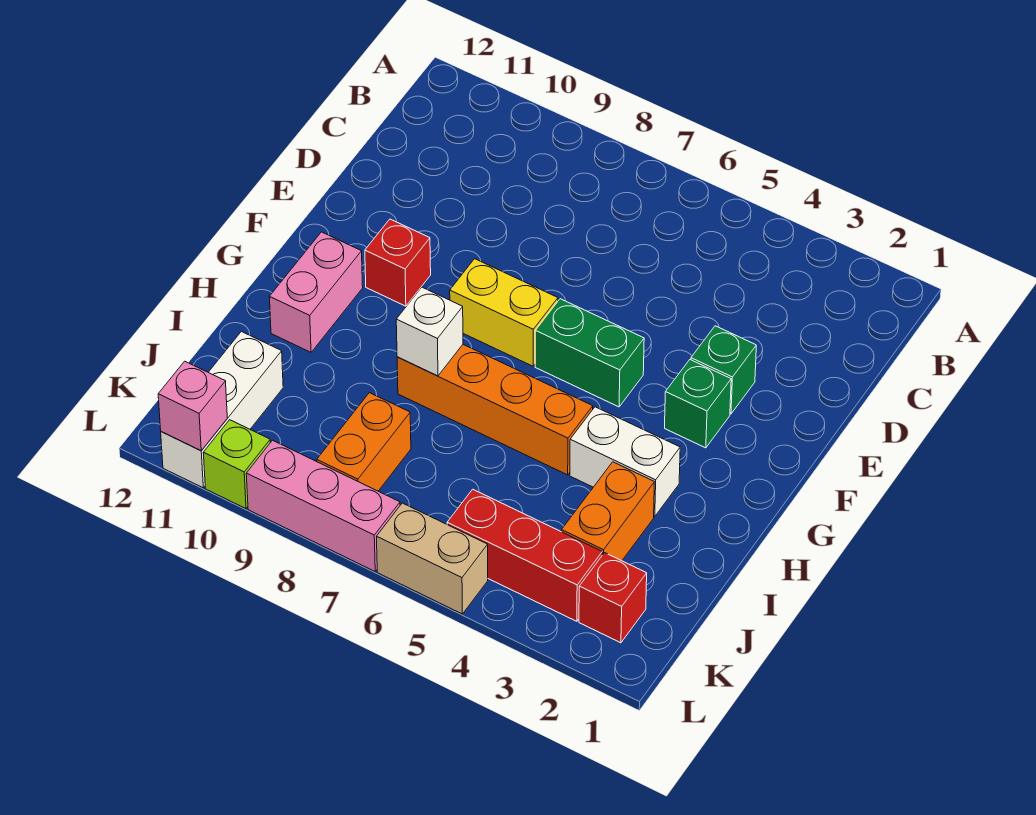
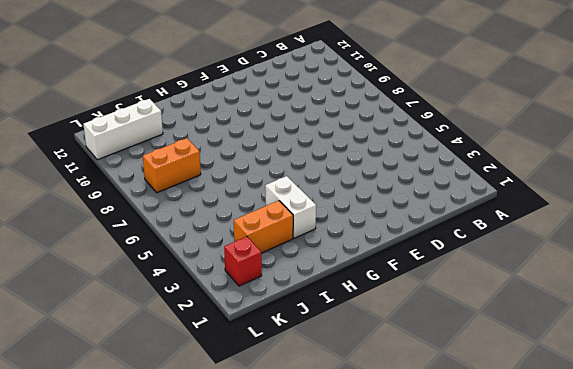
none -> green 1x1 brick [691,326,756,414]
none -> green 1x1 brick [665,360,731,448]
none -> green 1x2 brick [535,299,644,407]

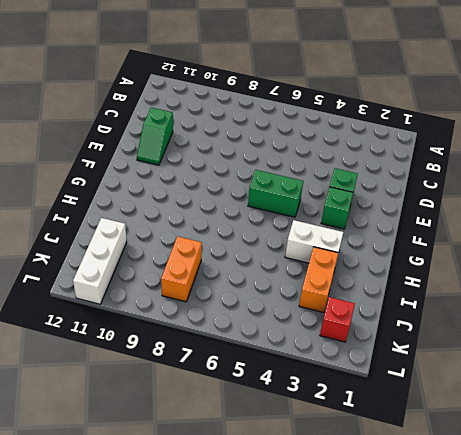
green 1x2 slope [137,108,173,165] -> none
none -> yellow 1x2 brick [450,259,558,366]
none -> red 1x1 brick [365,219,431,306]
none -> pink 1x2 brick [270,232,363,352]

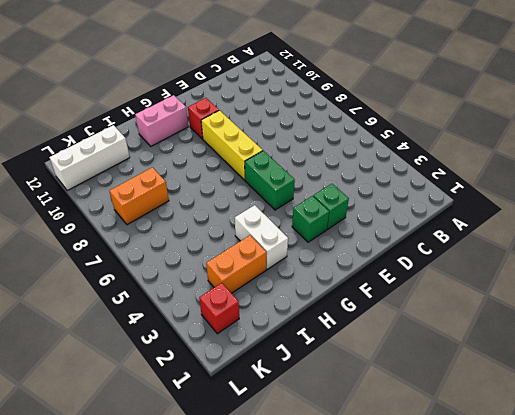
yellow 1x3 brick [201,110,263,180] -> yellow 1x2 brick [450,259,558,366]
none -> orange 1x4 brick [397,345,593,475]
none -> red 1x3 brick [447,489,602,621]
none -> tan 1x2 brick [377,503,488,614]

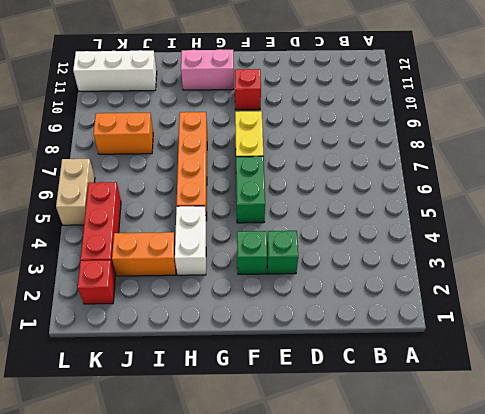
none -> pink 1x3 brick [246,440,400,571]
none -> lime 1x1 brick [203,420,270,509]
none -> white 1x1 brick [396,287,463,376]

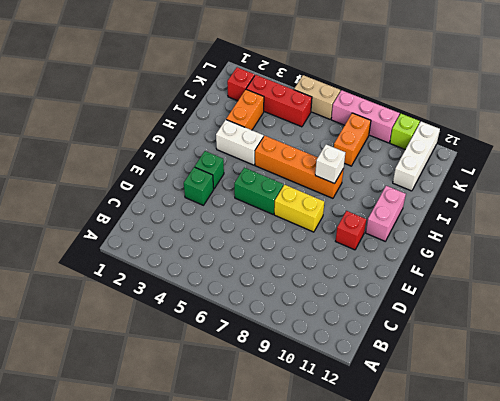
none -> pink 1x1 brick [158,361,227,451]

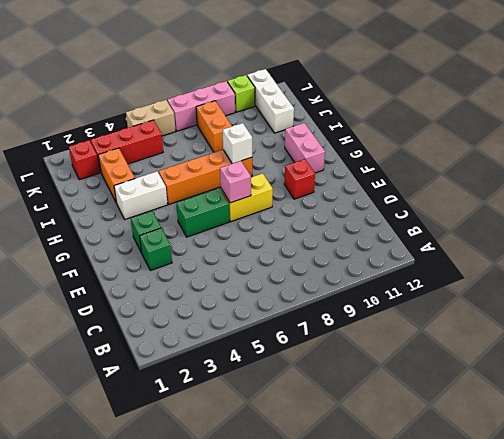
pink 1x1 brick [220,161,251,203] -> pink 1x1 brick moved to [158,361,227,451]

